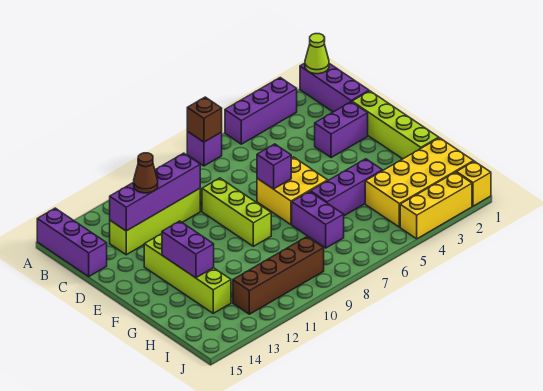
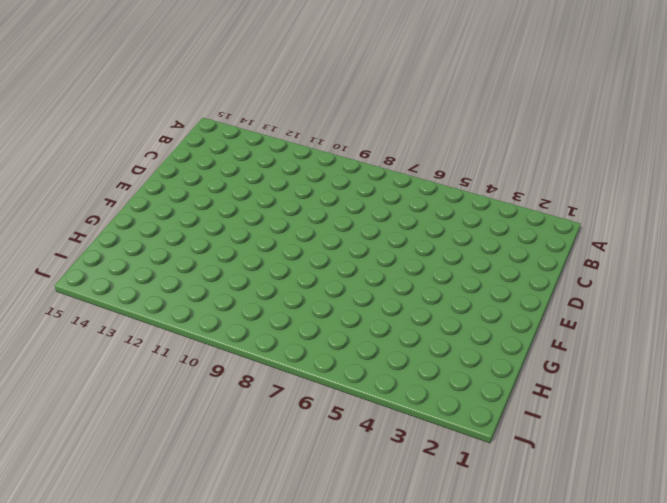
none -> purple 1x3 brick [300,63,369,112]
none -> purple 1x3 brick [225,78,297,144]
none -> purple 1x1 brick [187,131,222,166]

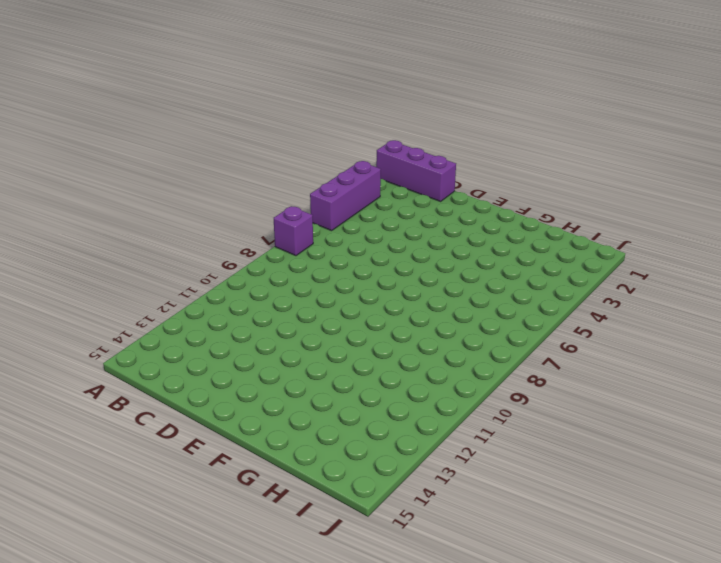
none -> purple 1x3 brick [37,208,107,276]
none -> lime 1x4 brick [110,189,200,255]
none -> lime 1x4 brick [352,91,439,159]

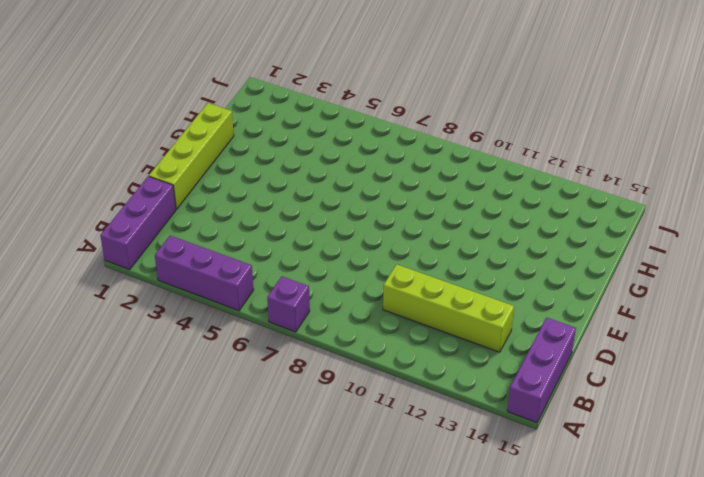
none -> purple 1x2 brick [315,102,368,158]
none -> lime 1x3 brick [202,178,271,246]
none -> yellow 2x2 brick [257,157,328,225]

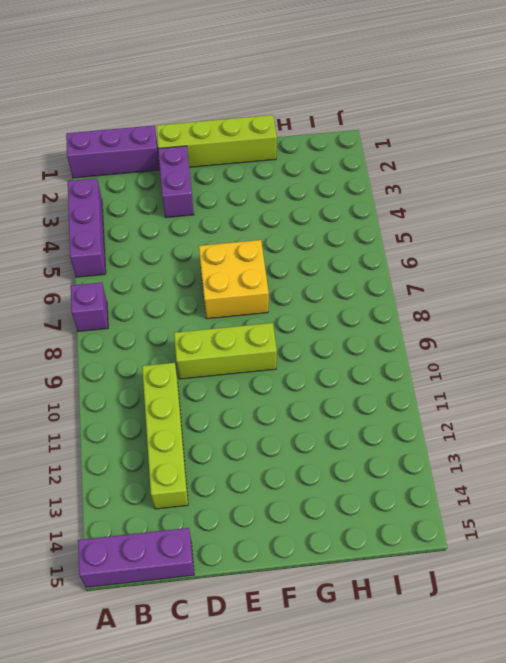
none -> lime 1x4 brick [144,234,231,313]
none -> purple 1x3 brick [311,159,382,216]
none -> purple 1x2 brick [292,191,344,248]

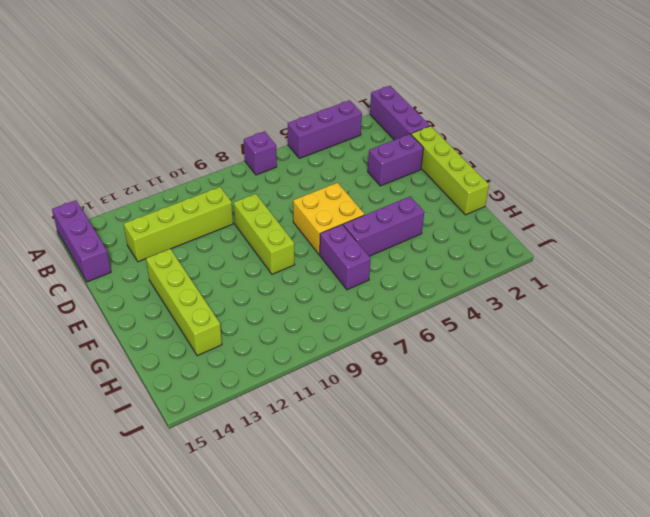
none -> yellow 2x4 brick [365,138,474,227]
none -> brown 1x4 brick [233,237,324,314]
none -> yellow 1x1 brick [456,161,491,206]

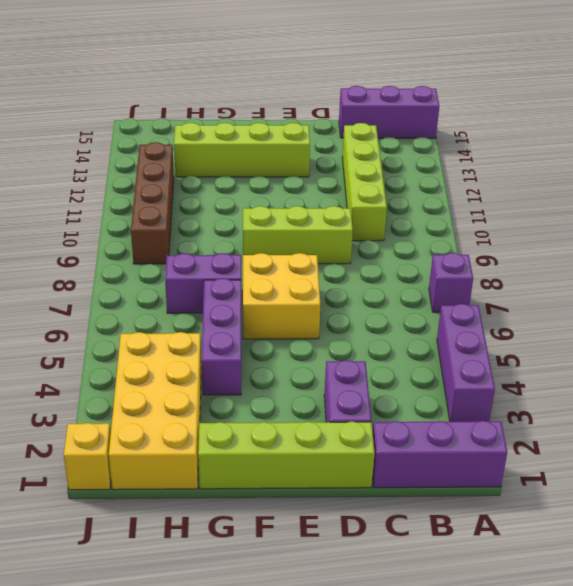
none -> yellow 1x3 brick [400,172,472,239]
none -> lime 1x1 cone [305,34,329,74]
none -> brown 1x1 brick [187,97,222,142]

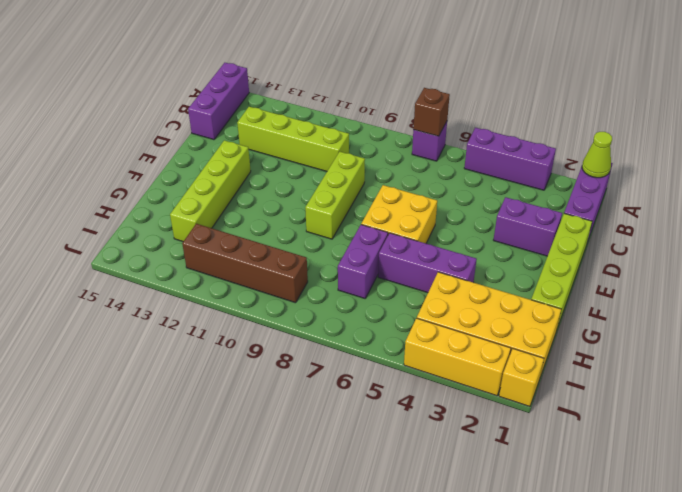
none -> purple 1x4 brick [110,153,200,231]
none -> purple 1x1 brick [257,144,291,189]
none -> purple 1x2 brick [162,221,214,278]

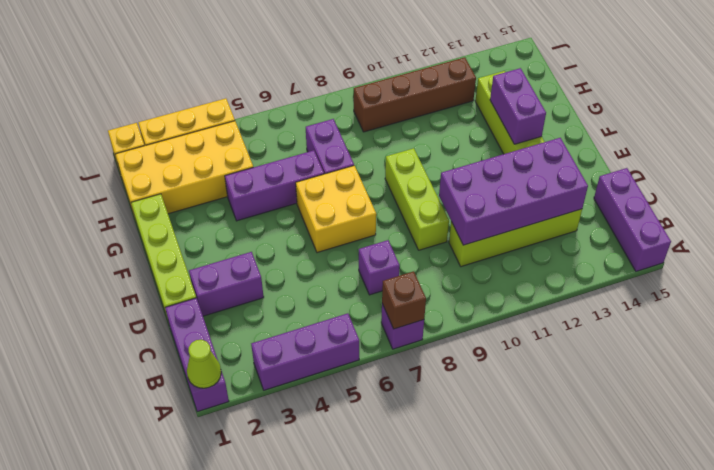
purple 1x1 brick [359,240,400,295] -> purple 1x1 brick moved to [257,144,291,189]
purple 2x4 brick [439,138,588,245] -> purple 1x4 brick [110,153,200,231]
none -> brown 1x1 cone [134,153,158,193]

